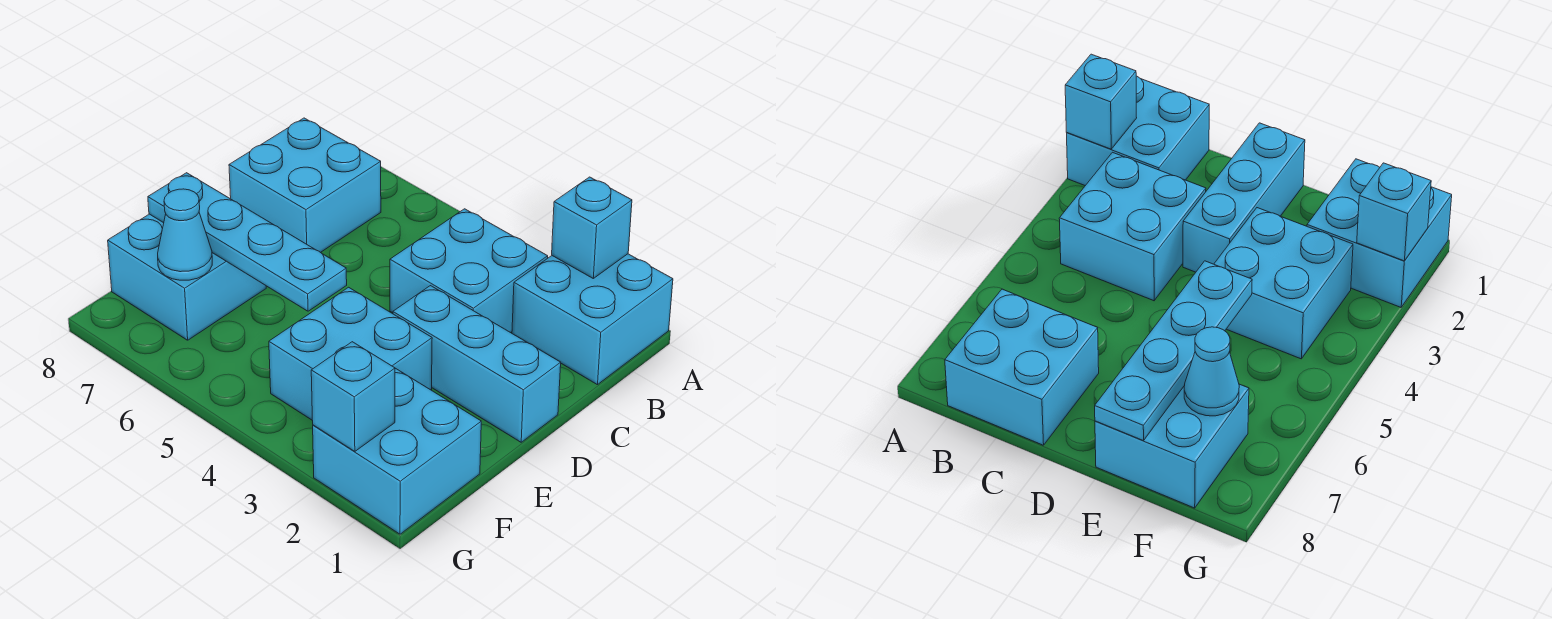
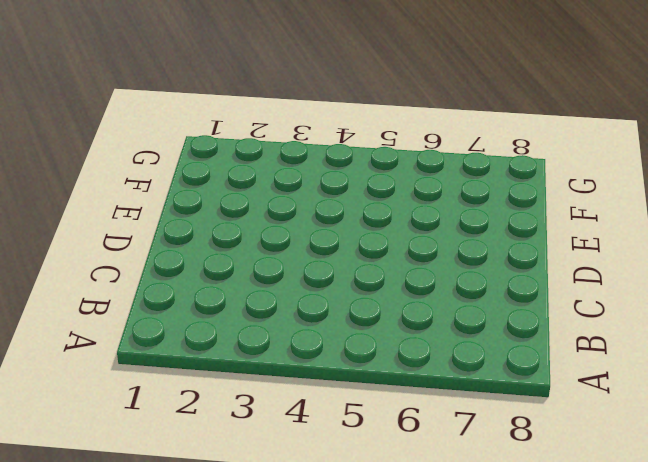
none -> cyan 2x2 brick [512,254,673,385]
none -> cyan 2x2 brick [390,209,548,333]

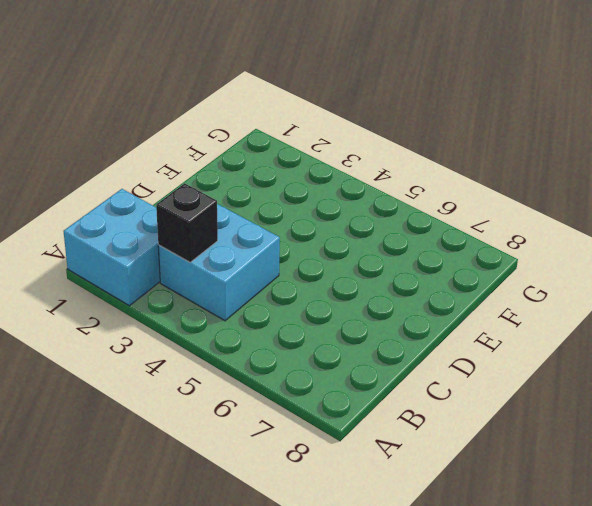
black 1x1 brick [156,183,218,262] -> none
none -> cyan 2x2 brick [229,118,381,253]
none -> cyan 1x3 brick [393,286,561,442]

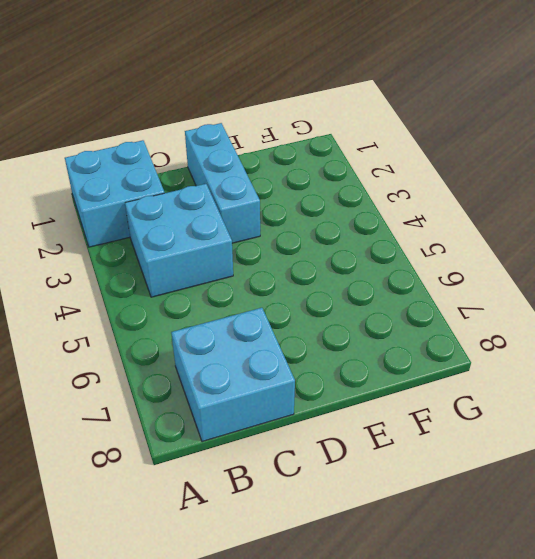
none -> cyan 2x2 brick [269,287,432,420]
none -> cyan 2x2 brick [108,214,266,340]

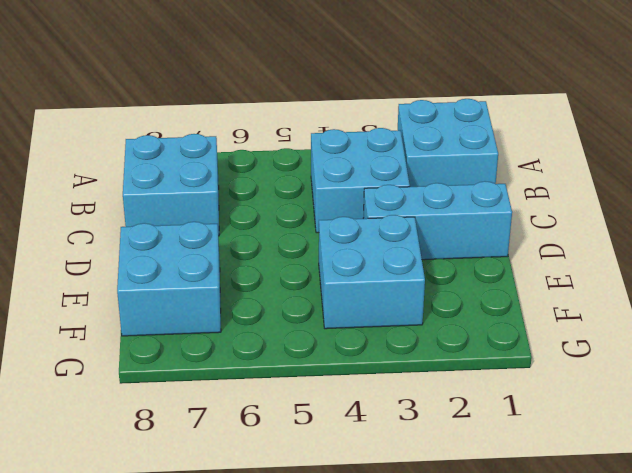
none -> cyan 2x2 brick [313,368,481,534]
none -> cyan 1x1 brick [552,177,632,278]

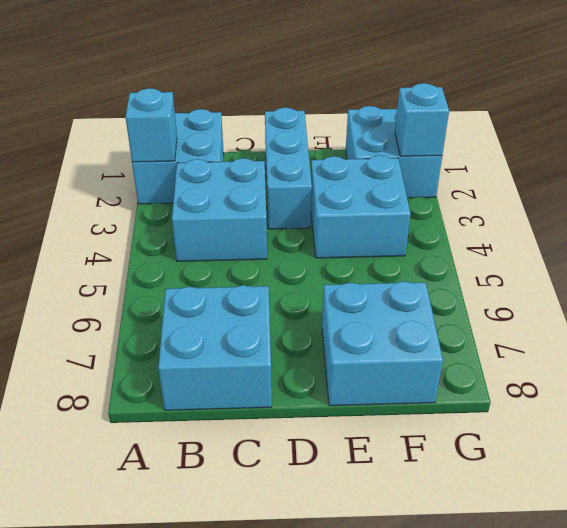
none -> cyan 1x4 plate [148,173,347,311]
none -> cyan 1x1 cone [158,189,212,280]

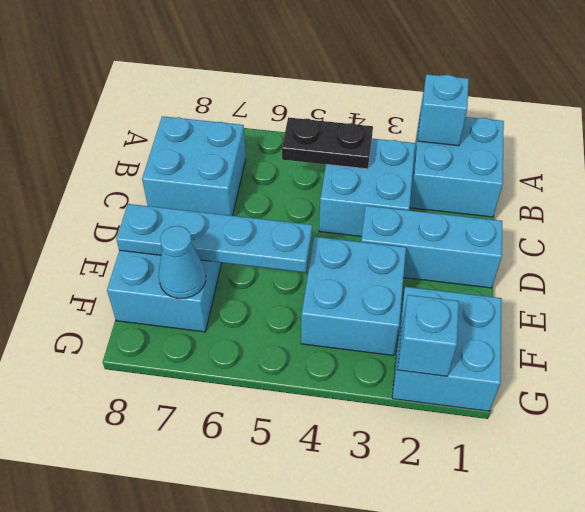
black 1x2 plate [282,117,373,169] -> none

